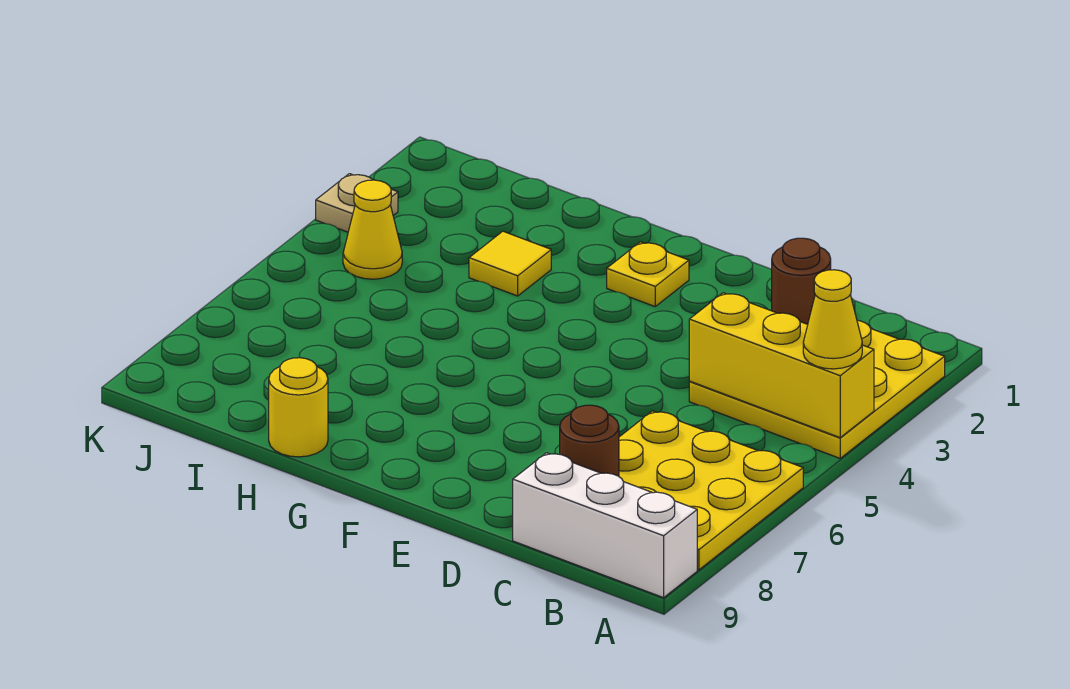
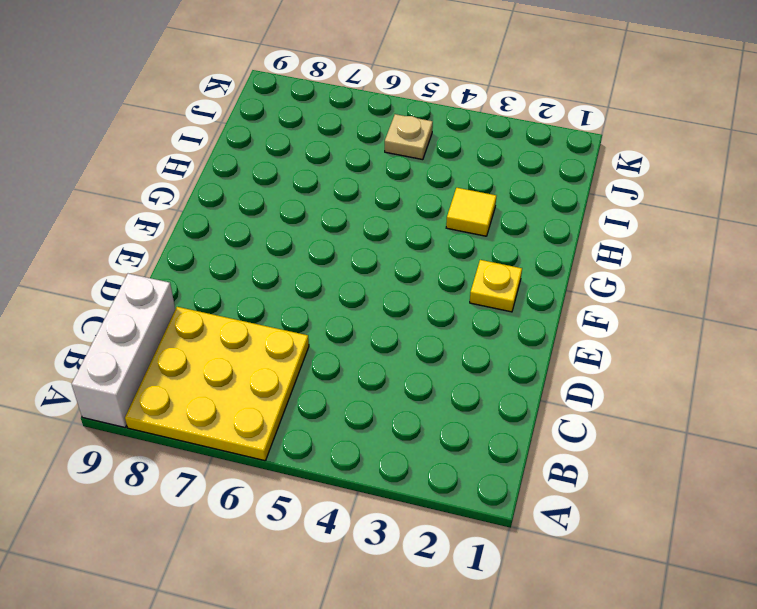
tan 1x1 plate [385,114,433,160] -> tan 1x1 plate moved to [316,174,398,232]
none -> yellow 3x3 plate [689,320,945,458]
none -> yellow 1x1 round brick [269,358,328,457]
none -> yellow 1x1 cone [343,180,402,279]

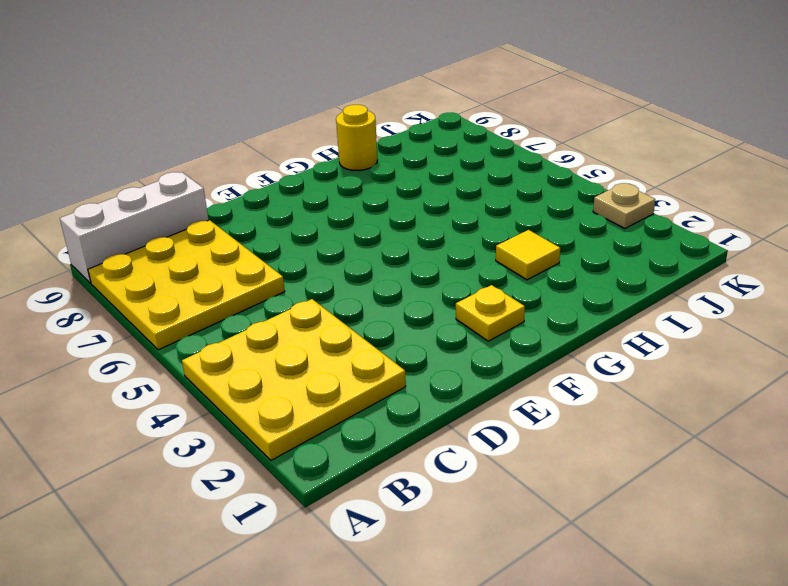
none -> yellow 1x1 cone [343,180,402,279]
none -> yellow 1x3 brick [689,293,874,437]
none -> brown 1x1 round brick [772,238,831,324]

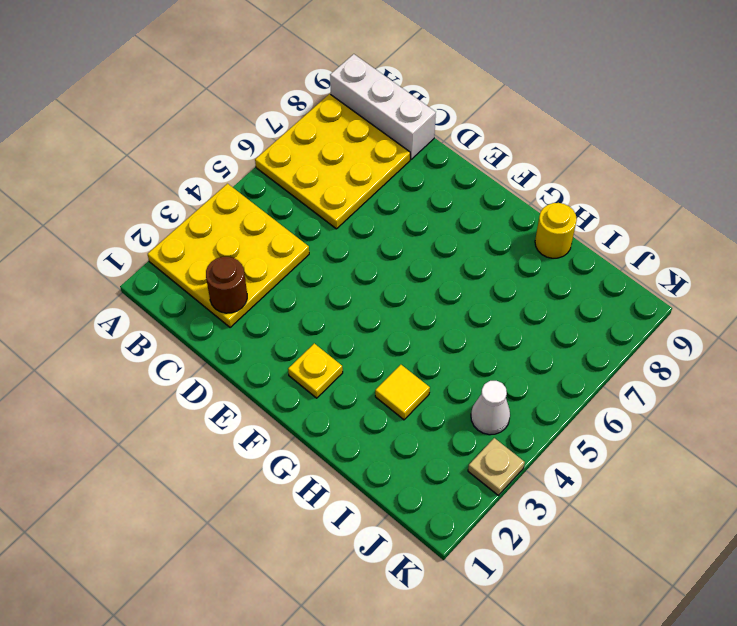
white 1x1 cone [471,381,510,435] -> yellow 1x1 cone [343,180,402,279]
none -> yellow 1x3 brick [689,293,874,437]
none -> brown 1x1 round brick [560,405,619,476]
none -> yellow 1x1 cone [803,270,862,369]

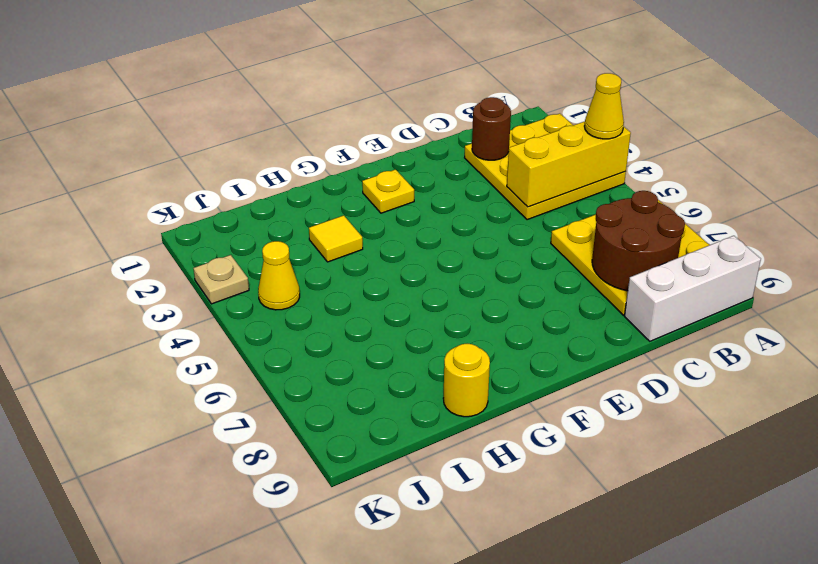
brown 2x2 round brick [592,191,685,291] -> brown 1x1 round brick [560,405,619,476]

